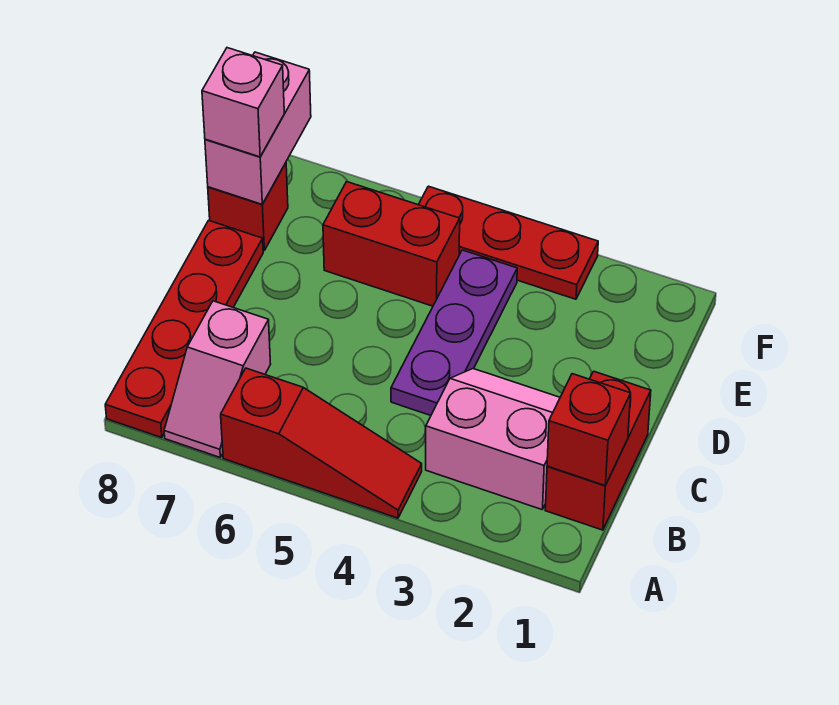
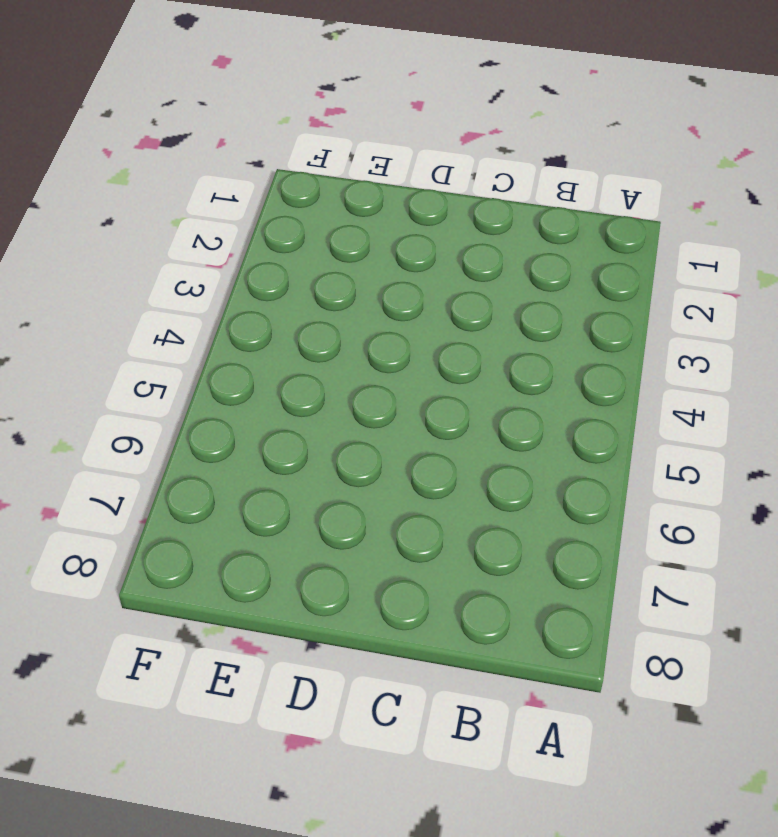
none -> red 1x3 slope [221,368,422,518]
none -> pink 1x2 slope [164,301,271,457]
none -> red 1x4 plate [105,220,263,438]

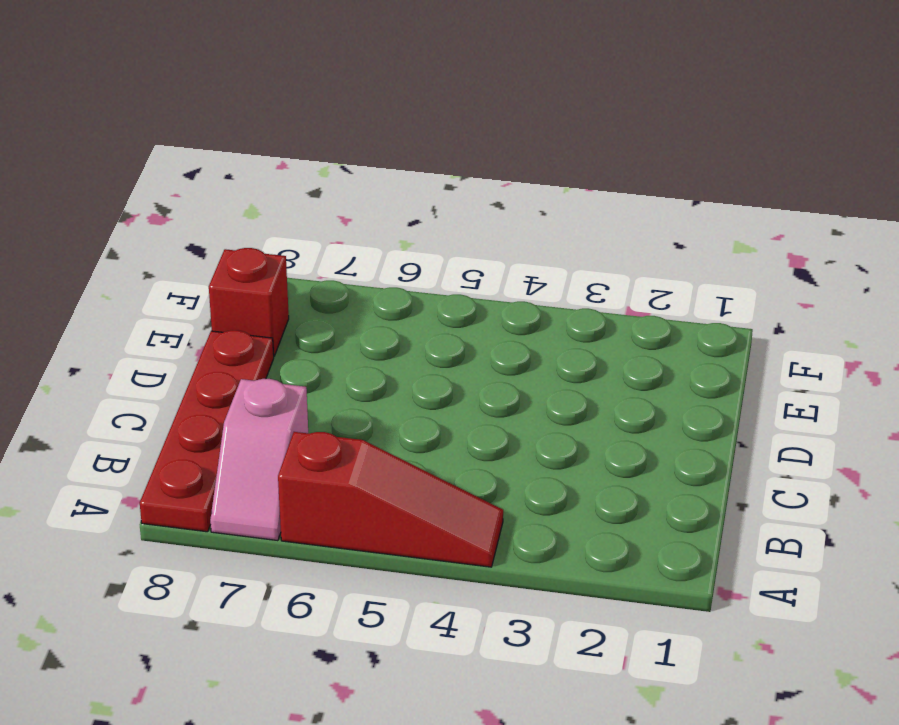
none -> red 1x2 brick [545,371,651,530]
none -> pink 2x2 slope [426,369,560,509]
none -> purple 1x3 plate [391,250,517,415]

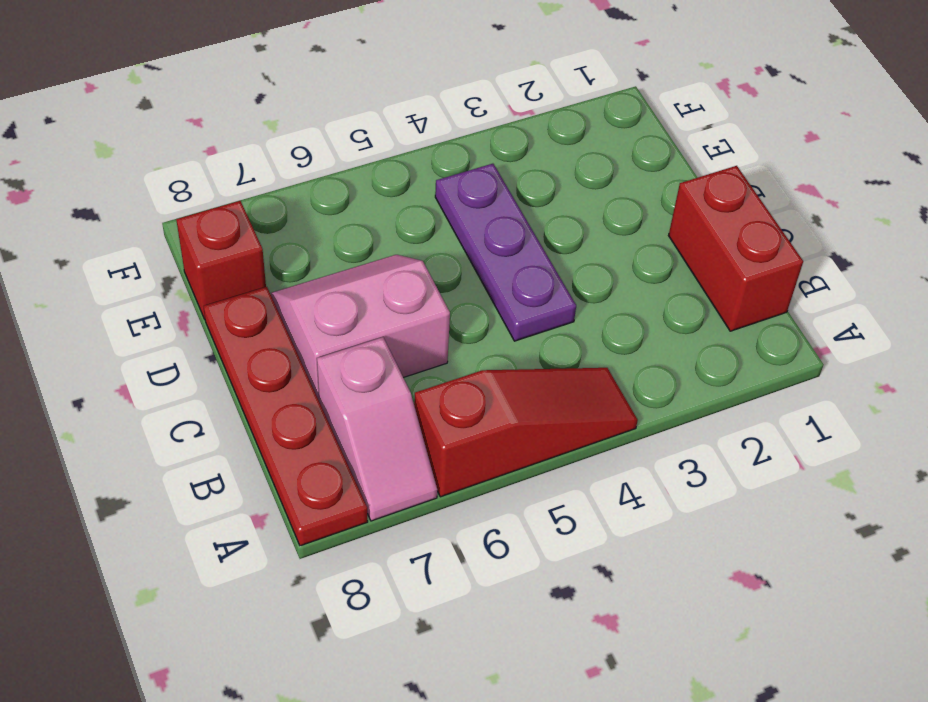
pink 2x2 slope [271,255,450,400] -> pink 2x2 slope moved to [426,369,560,509]
none -> red 1x2 brick [323,182,460,306]
none -> red 1x3 plate [418,186,598,299]
none -> red 1x1 brick [547,374,631,485]

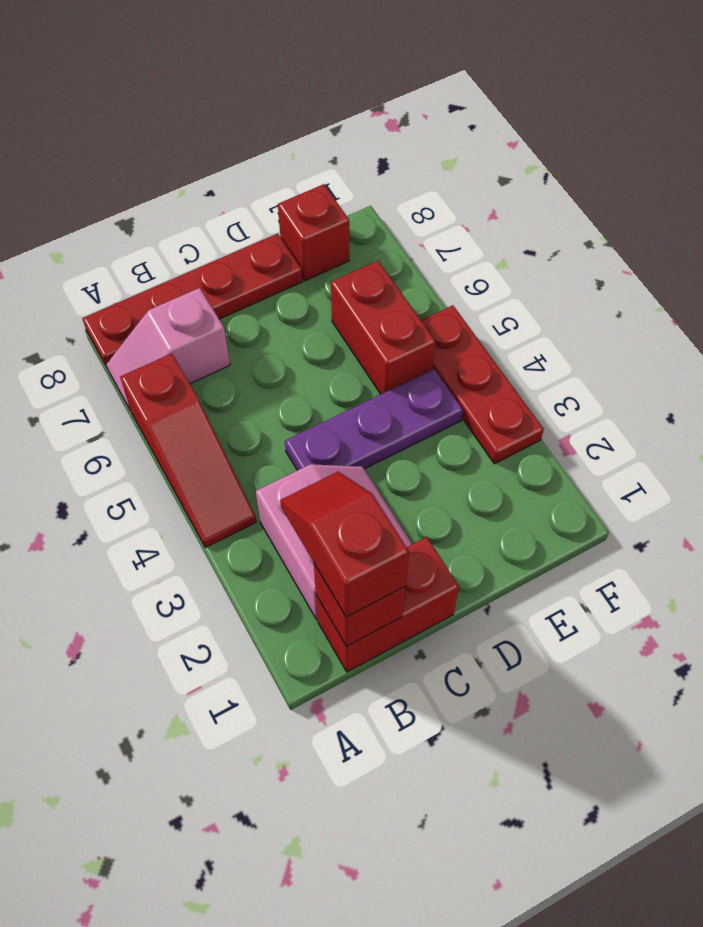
red 1x2 slope [280,472,409,617] -> none
none -> pink 1x2 brick [205,52,311,204]
none -> pink 1x1 brick [202,48,284,157]

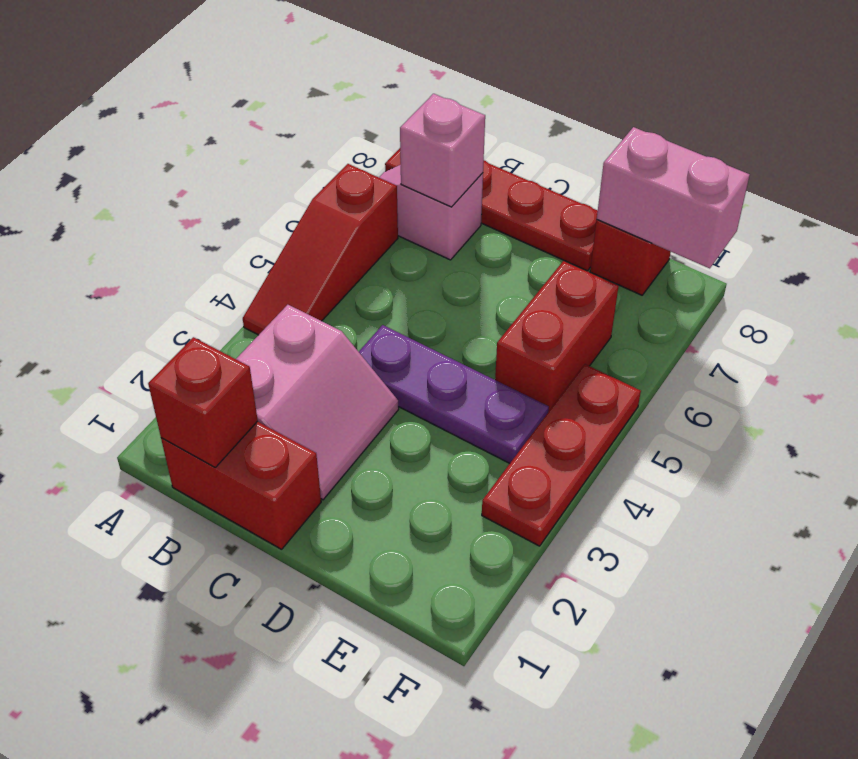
pink 1x1 brick [400,94,485,207] -> pink 1x1 brick moved to [202,48,284,157]

